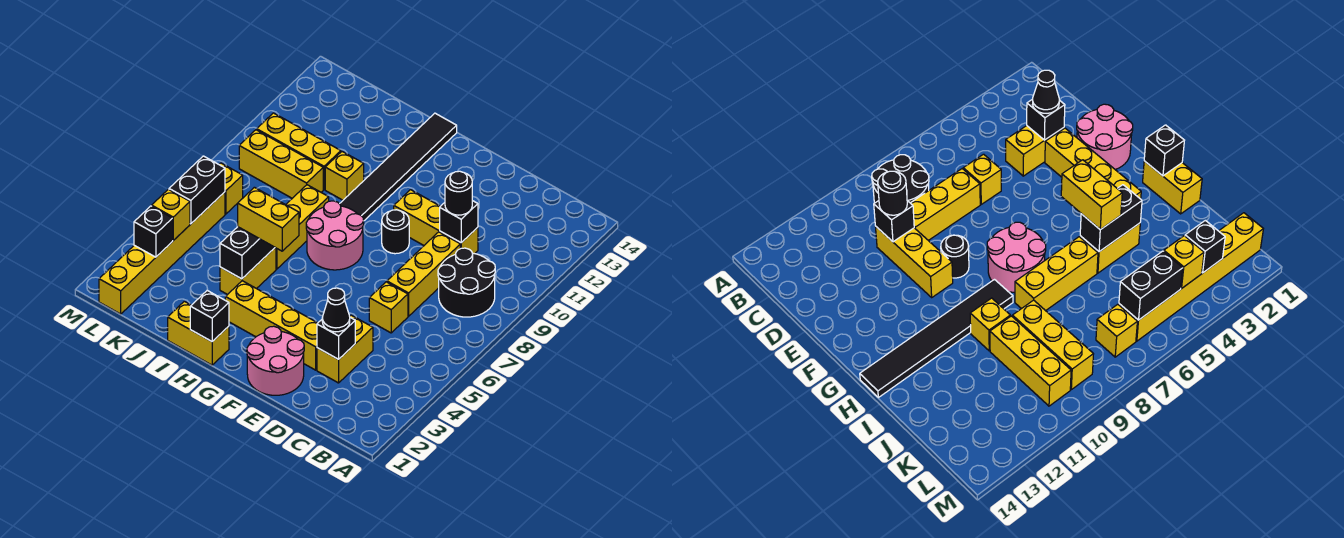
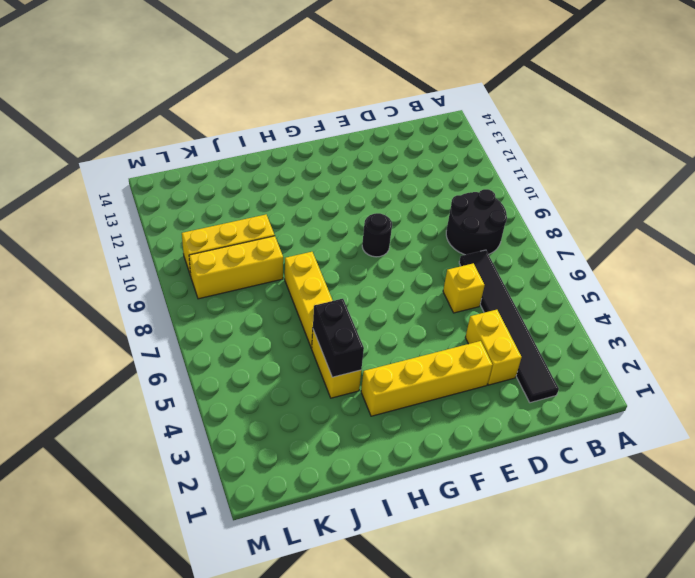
black 1x6 tile [459,250,559,403] -> black 1x6 tile moved to [340,113,457,221]
none -> yellow 1x3 brick [387,232,460,316]
none -> yellow 1x3 brick [394,190,478,254]
none -> pink 2x2 round brick [247,326,304,395]

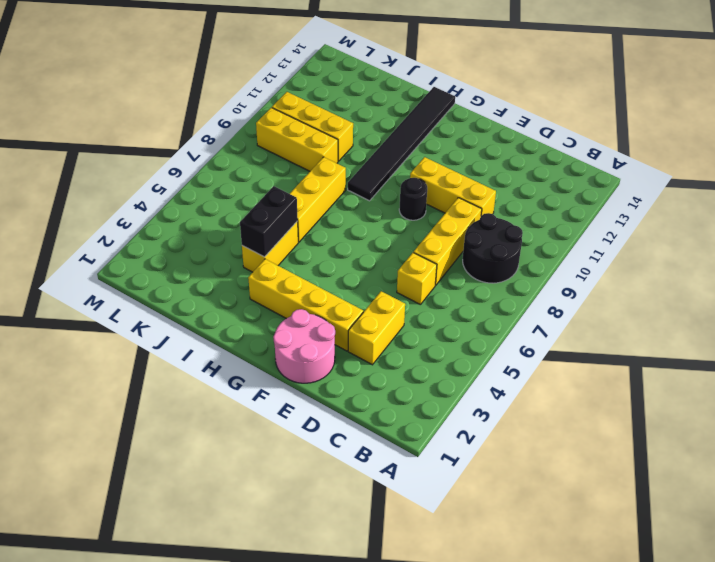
none -> pink 2x2 round brick [306,201,364,270]
none -> yellow 1x2 brick [168,301,229,365]
none -> yellow 1x1 brick [325,152,364,200]

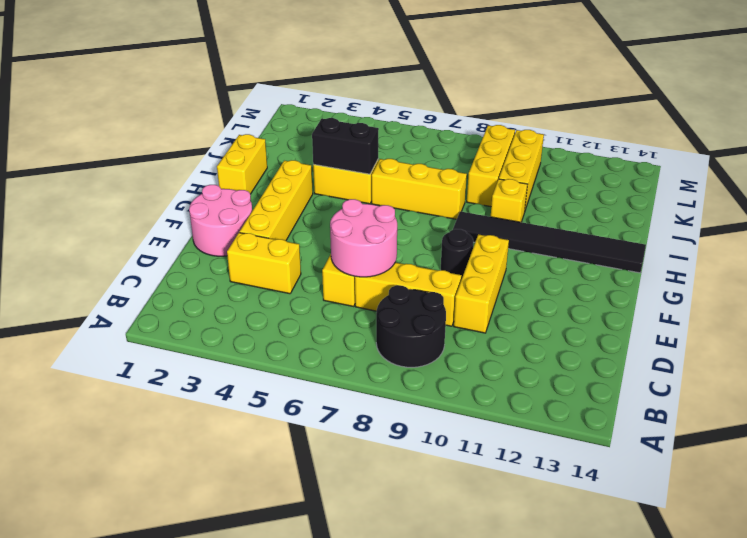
pink 2x2 round brick [330,199,397,277] -> pink 2x2 round brick moved to [306,201,364,270]
none -> yellow 1x6 brick [99,192,225,314]
none -> yellow 1x1 brick [219,163,243,214]
none -> black 1x1 brick [317,318,355,359]

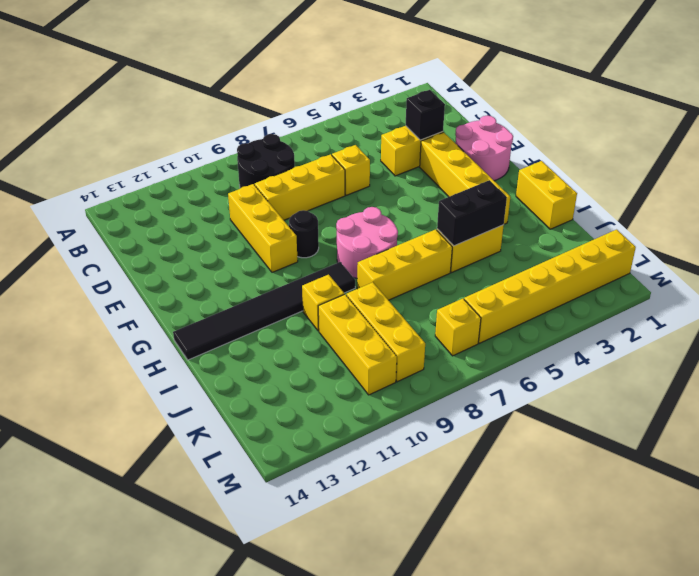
none -> black 1x1 brick [440,201,478,243]
none -> black 1x1 brick [190,290,229,342]
none -> black 1x1 brick [134,206,173,257]

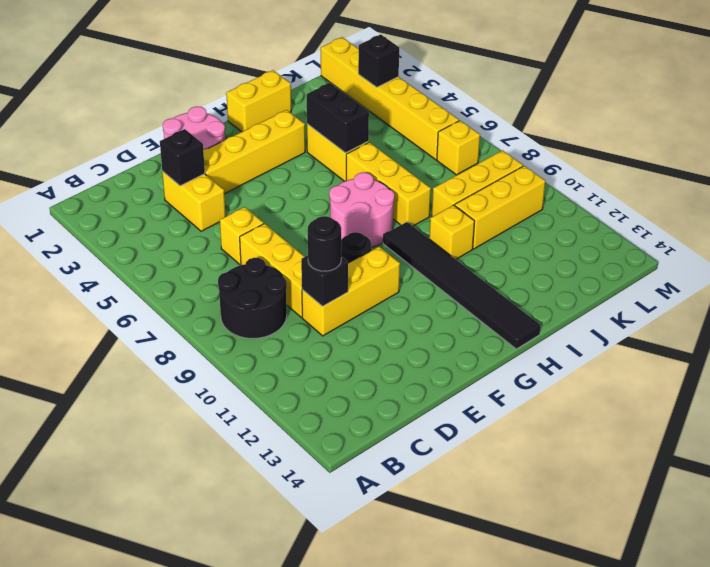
none -> black 1x1 brick [190,290,229,342]
none -> yellow 1x1 brick [152,189,190,241]
none -> black 1x2 brick [169,156,225,224]

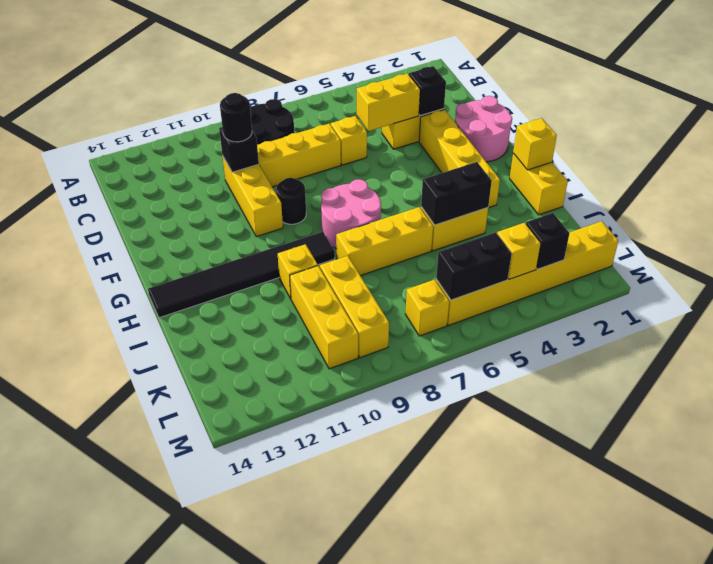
yellow 1x2 brick [357,73,420,131] -> yellow 1x2 brick turned to [238,187,299,251]
yellow 1x1 brick [513,118,557,170] -> black 1x1 brick [190,290,229,342]
none -> black 1x1 cone [322,288,350,332]

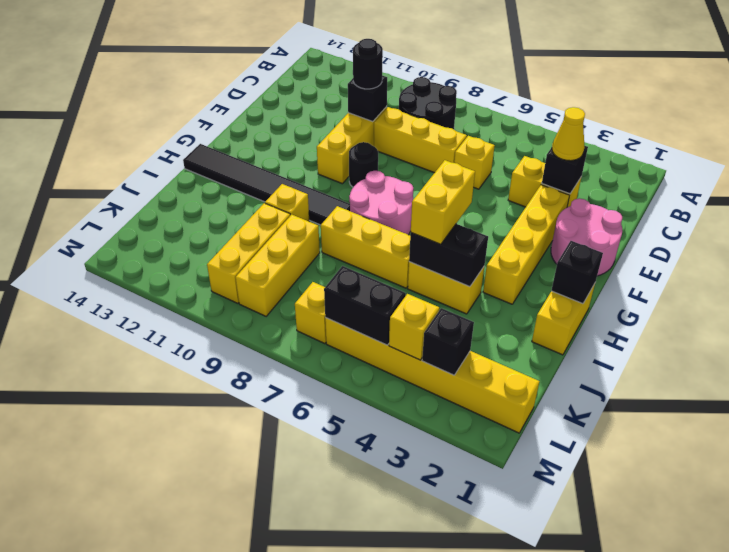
yellow 1x1 cone [552,107,585,161] -> black 1x1 cone [322,288,350,332]

